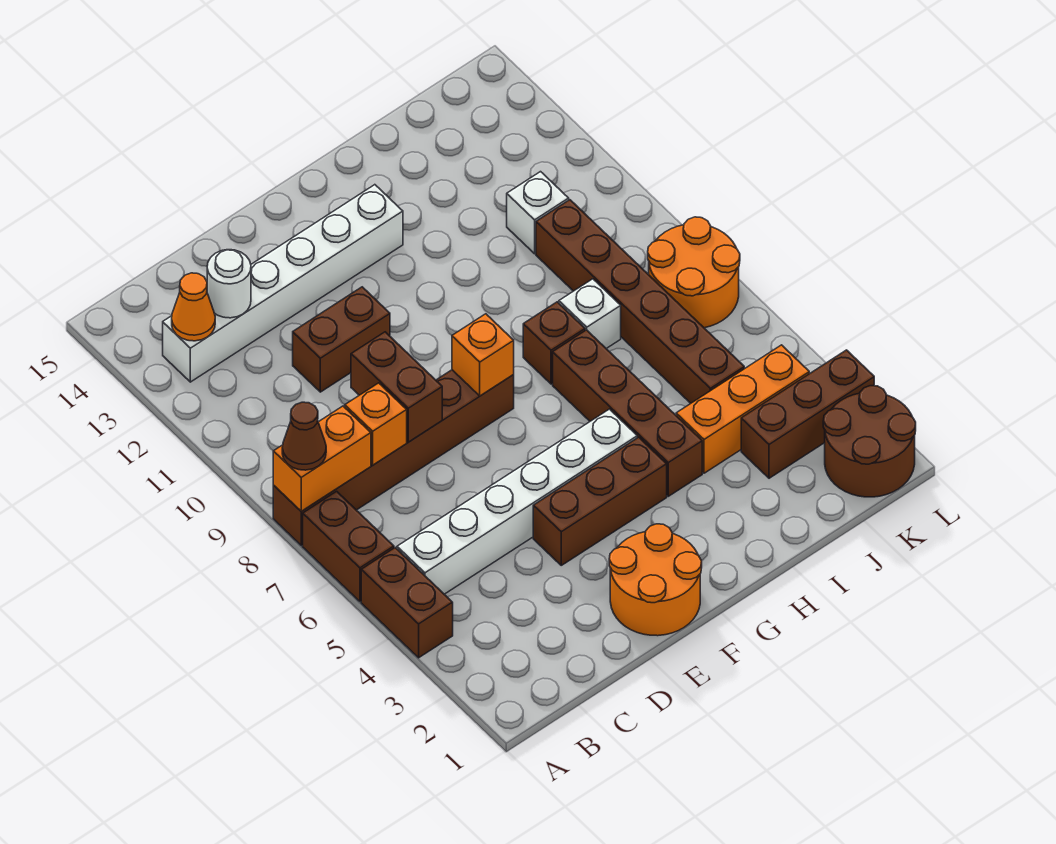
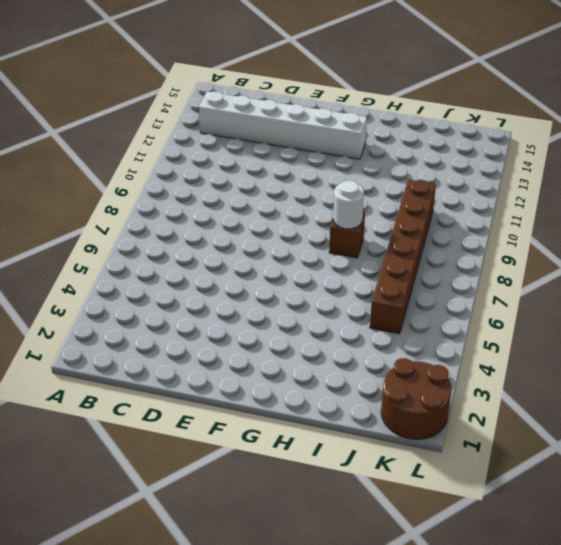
white 1x1 round brick [333,181,364,229] -> white 1x1 round brick moved to [207,250,251,318]
none -> brown 1x2 brick [361,548,453,658]
none -> brown 1x2 brick [303,491,394,601]
none -> brown 1x6 brick [273,370,514,545]

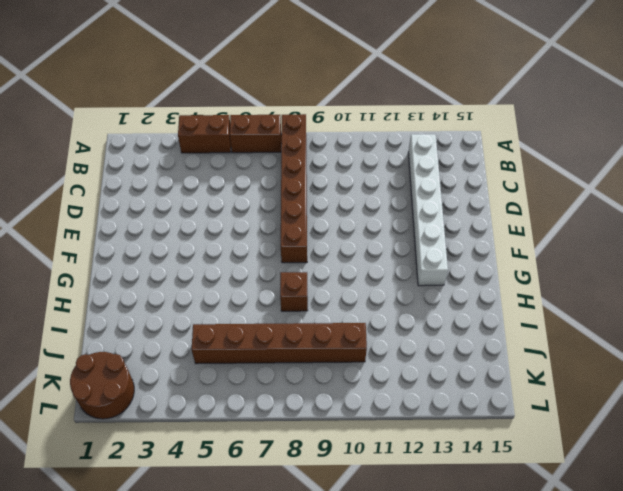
none -> white 1x6 brick [397,409,637,594]
none -> brown 1x2 brick [293,287,390,392]
none -> orange 2x2 round brick [609,524,702,636]

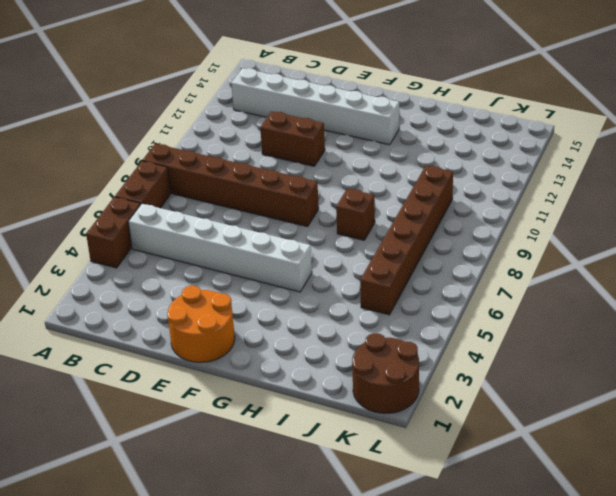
none -> brown 1x3 brick [533,437,667,565]
none -> brown 1x4 brick [553,330,702,496]
none -> orange 1x3 brick [676,345,809,473]

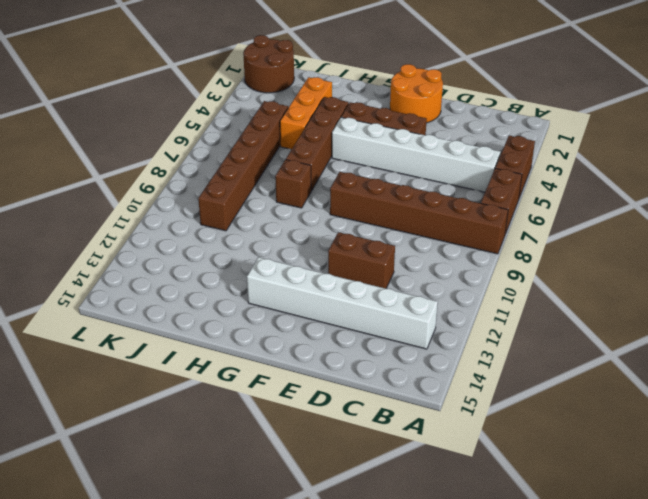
orange 1x3 brick [280,77,332,149] -> orange 1x3 brick turned to [676,345,809,473]
none -> white 1x1 brick [559,279,621,349]
none -> brown 1x3 brick [741,350,874,478]
none -> white 1x1 brick [507,172,569,254]

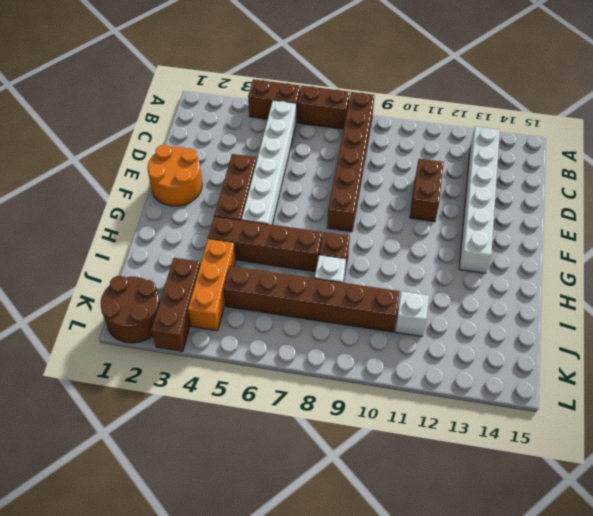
none -> orange 2x2 round brick [648,217,740,328]
none -> orange 1x2 brick [273,406,371,511]
none -> orange 1x1 cone [172,273,215,341]

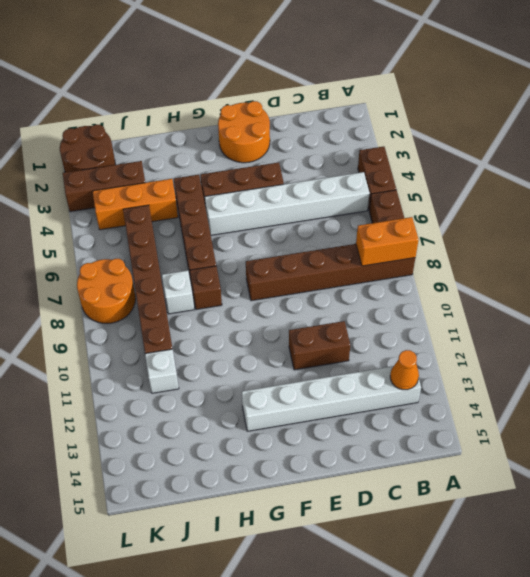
none -> orange 1x1 brick [345,383,407,465]
none -> white 1x1 round brick [207,250,251,318]
none -> brown 1x2 brick [351,332,442,442]

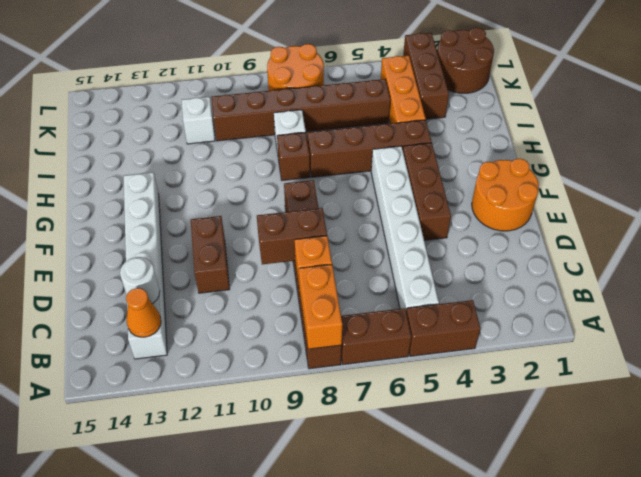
none -> orange 1x1 brick [452,314,514,396]
none -> brown 1x1 cone [282,402,326,470]

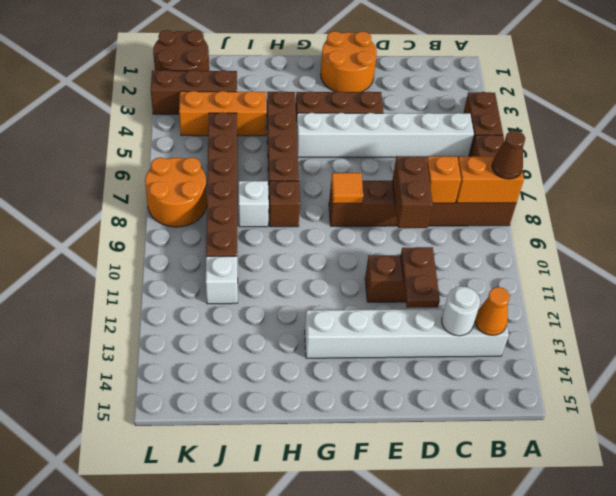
brown 1x2 plate [401,247,440,308] -> none
orange 1x1 tile [331,173,363,204] -> orange 1x1 brick [452,314,514,396]

